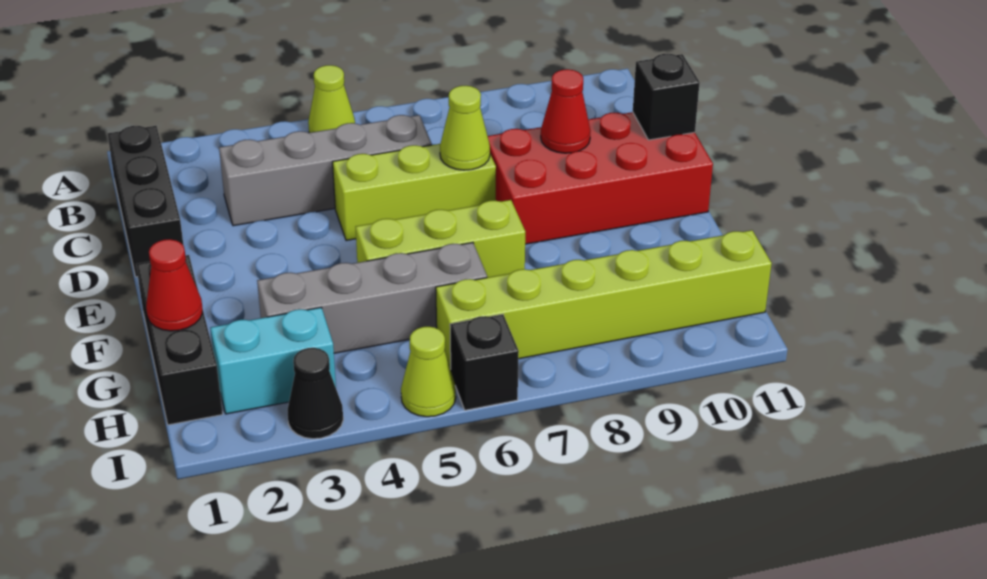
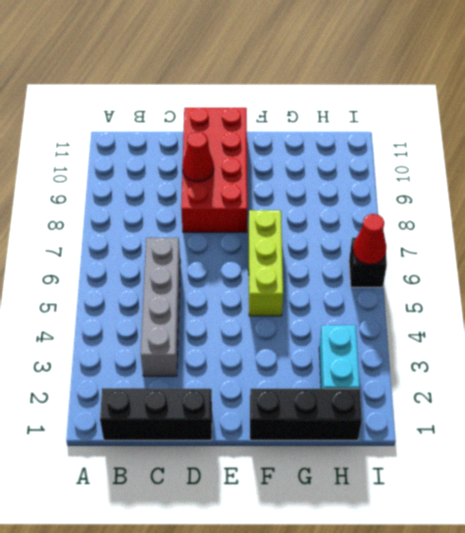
red 1x1 cone [353,214,386,265] -> red 1x1 cone moved to [146,239,202,331]
none -> lime 1x1 cone [308,65,355,133]
none -> lime 1x3 brick [333,144,496,240]
none -> grey 1x4 brick [257,242,487,353]

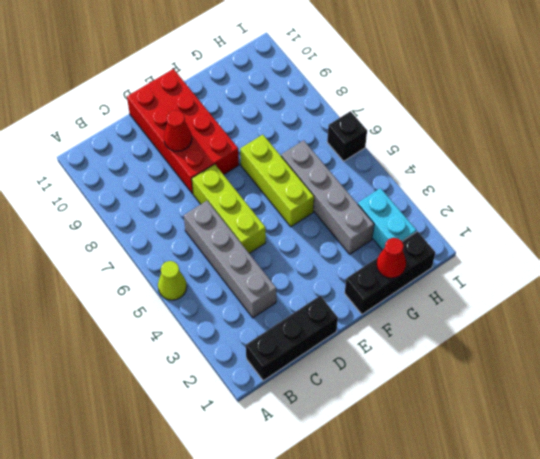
none -> lime 1x6 brick [436,230,772,369]
none -> black 1x1 cone [288,348,343,439]
none -> lime 1x1 cone [401,327,456,417]

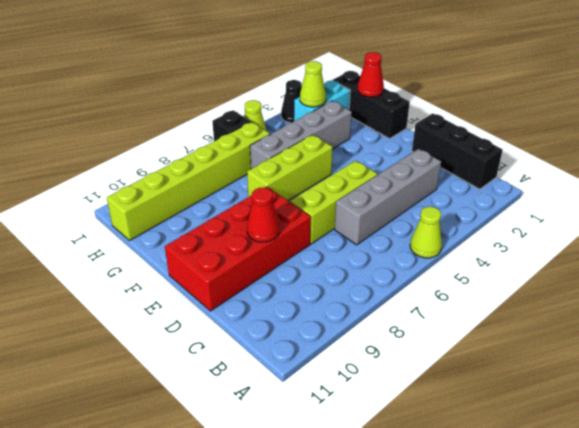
lime 1x1 cone [300,61,326,107] -> lime 1x1 cone moved to [440,86,490,170]
none -> black 1x1 brick [633,54,700,140]

